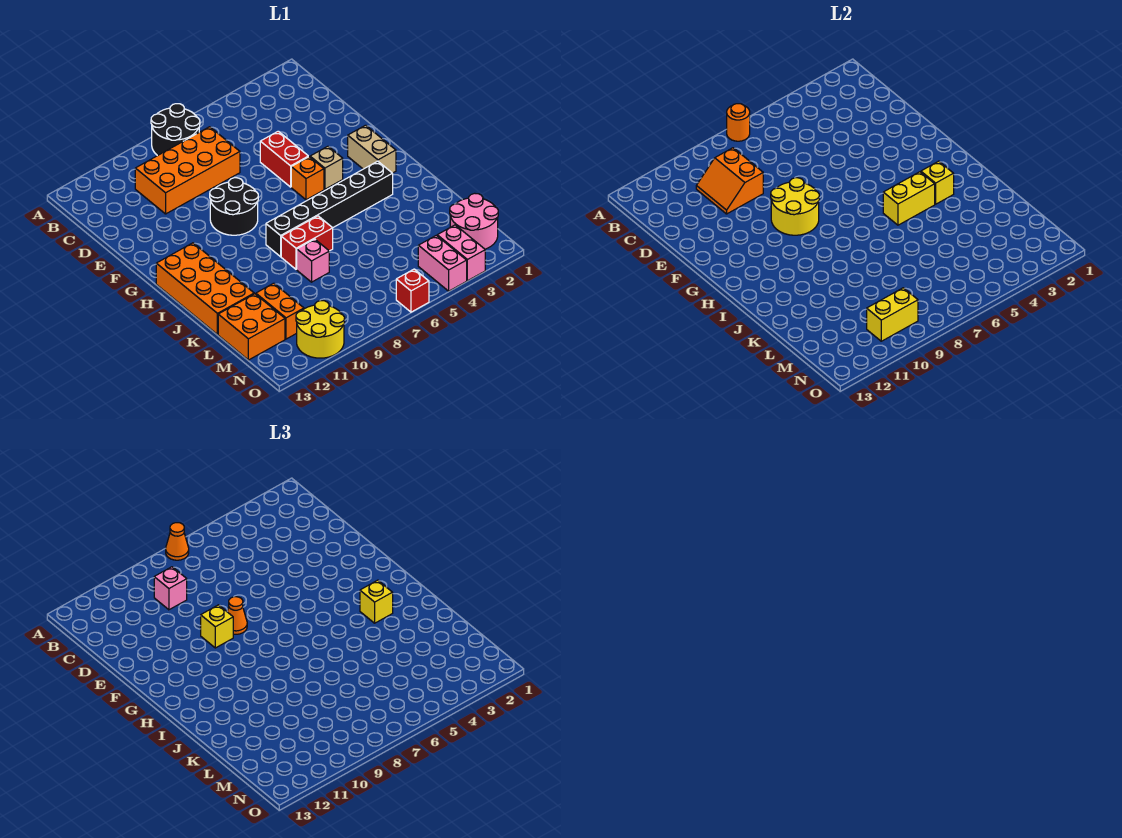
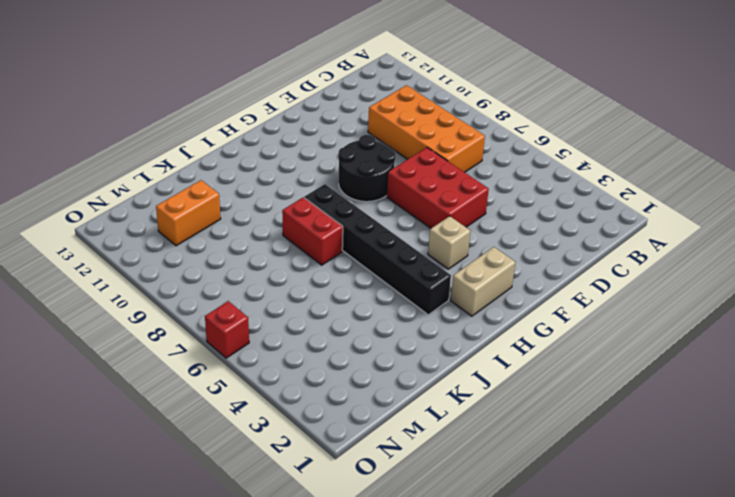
red 2x3 brick [387,148,489,228] -> red 1x2 brick [260,131,308,187]
none -> black 2x2 round brick [151,104,200,156]
none -> orange 1x1 brick [291,157,324,200]
none -> orange 2x4 brick [156,243,254,335]

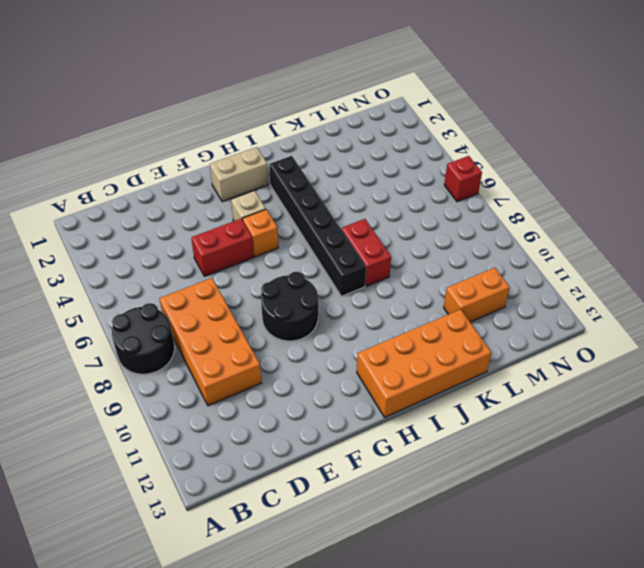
none -> pink 1x1 brick [297,239,329,282]
none -> orange 2x2 brick [218,294,285,360]
none -> pink 2x2 round brick [450,193,498,249]

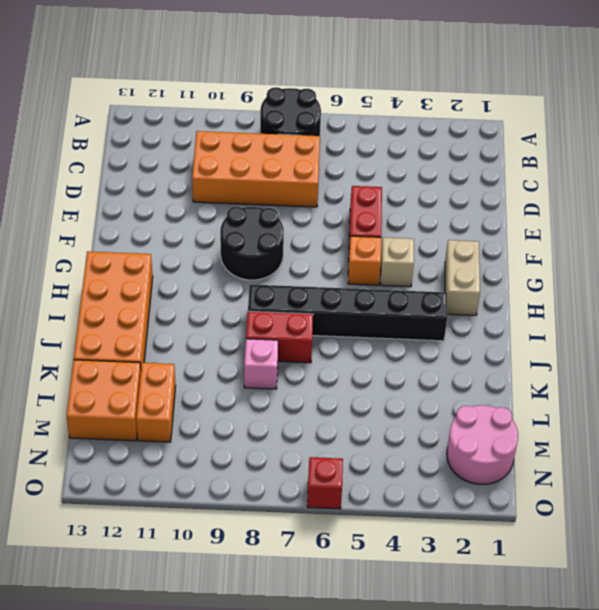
none -> pink 1x2 brick [437,225,485,281]
none -> pink 1x2 brick [418,235,467,291]
none -> yellow 2x2 round brick [296,301,345,358]

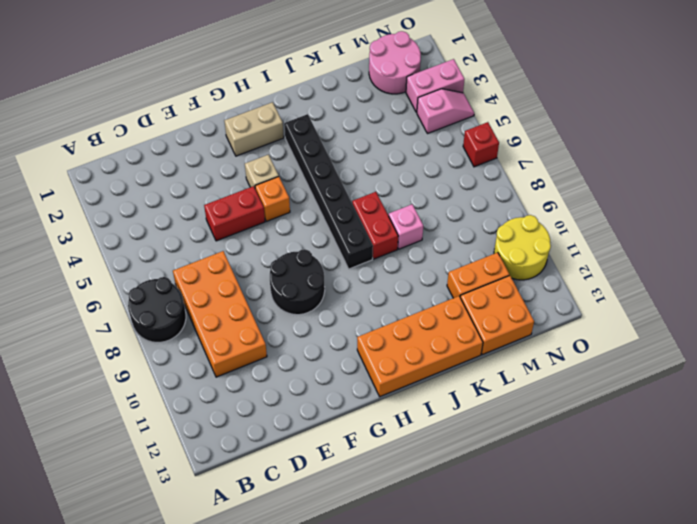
pink 1x2 slope [417,89,474,134] -> pink 1x2 brick [418,235,467,291]
none -> orange 1x1 round brick [727,104,750,141]
none -> orange 2x2 slope [696,148,763,214]
none -> yellow 2x2 round brick [771,178,819,235]

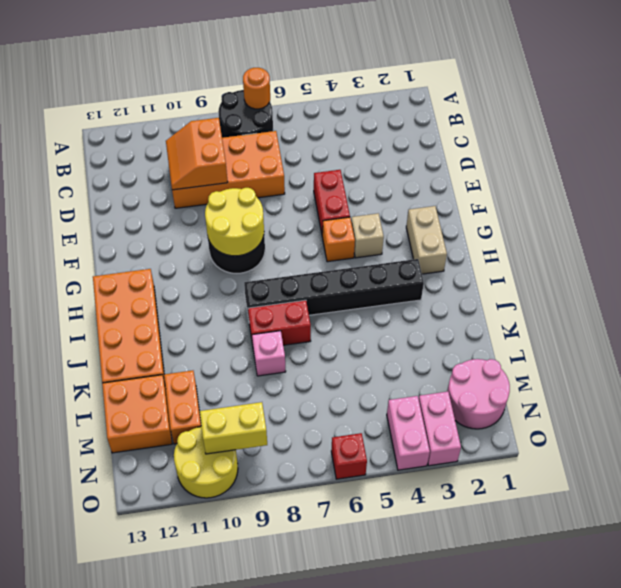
none -> yellow 1x1 brick [921,161,954,204]
none -> yellow 1x2 brick [883,172,935,225]
none -> orange 1x1 cone [166,523,189,560]

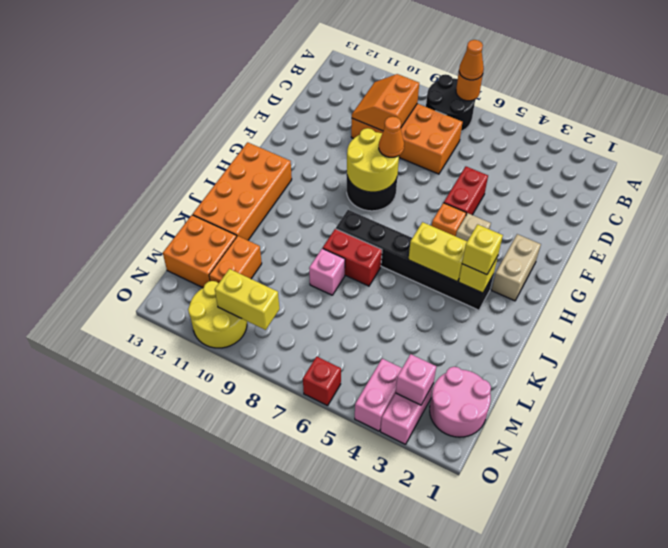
pink 1x1 brick [396,354,436,405] -> pink 1x1 brick moved to [154,567,187,610]
none -> yellow 1x1 brick [201,605,233,648]

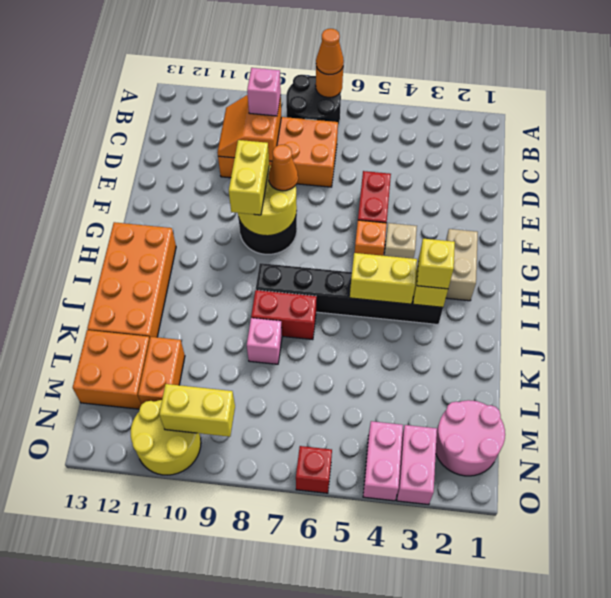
yellow 1x2 brick [229,140,269,215] -> yellow 1x1 brick [201,605,233,648]

